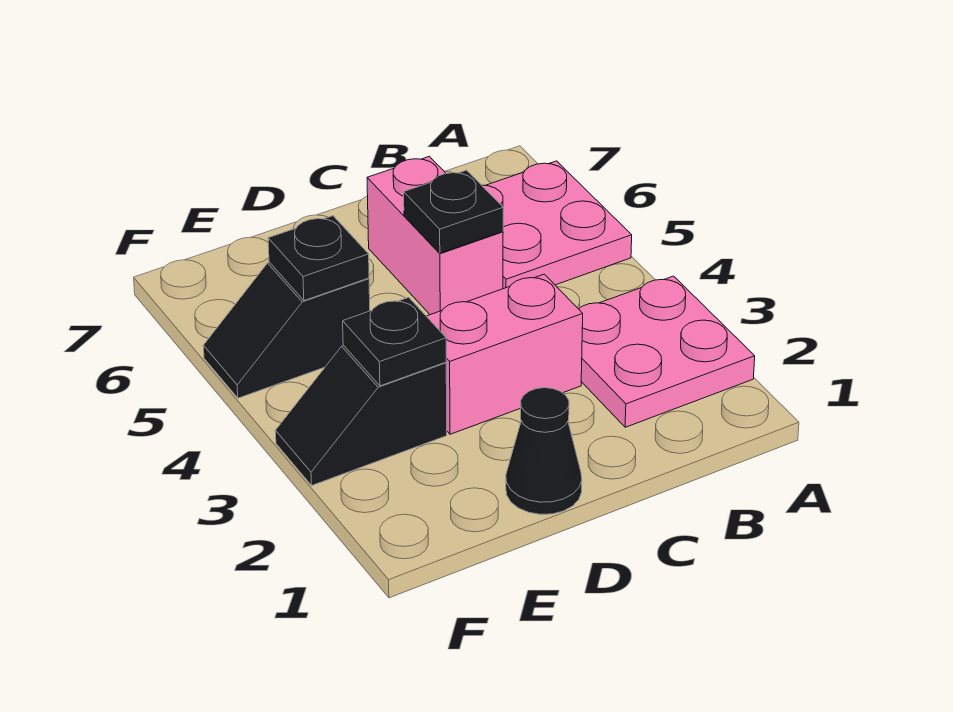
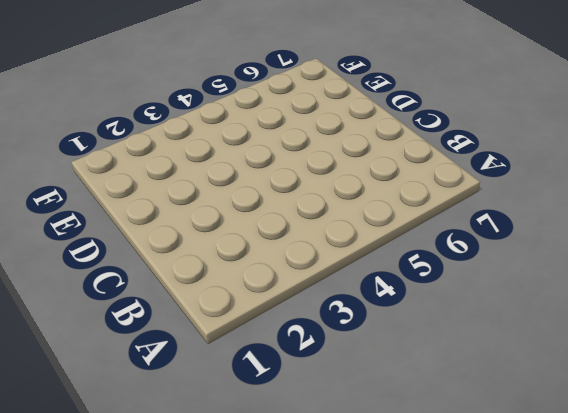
none -> pink 2x2 plate [579,276,755,427]
none -> pink 2x2 plate [482,161,632,289]

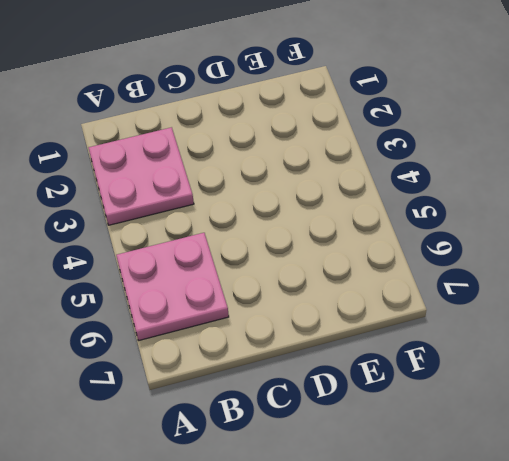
none -> pink 1x2 brick [427,274,583,434]
none -> pink 1x2 brick [367,156,503,315]

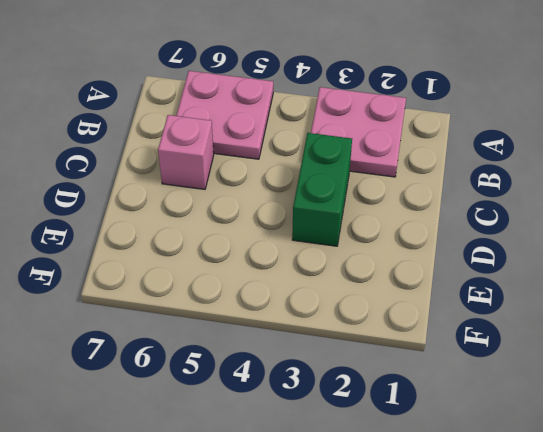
green 1x2 brick [292,133,352,246] -> pink 1x2 brick [427,274,583,434]
pink 1x1 brick [158,115,214,189] -> pink 1x2 brick [367,156,503,315]
none -> black 1x1 cone [506,388,582,514]
none -> black 1x2 slope [275,346,447,485]

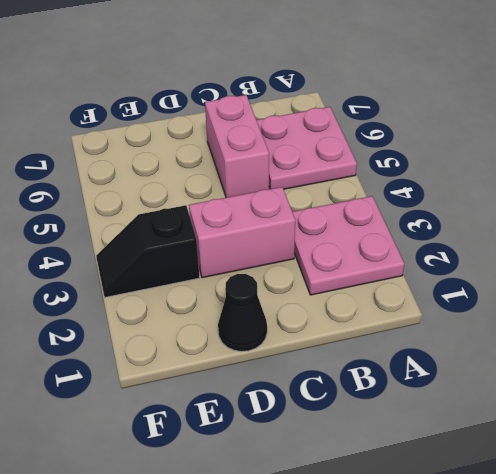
none -> black 1x2 slope [203,262,370,398]
none -> black 1x1 plate [404,170,503,253]

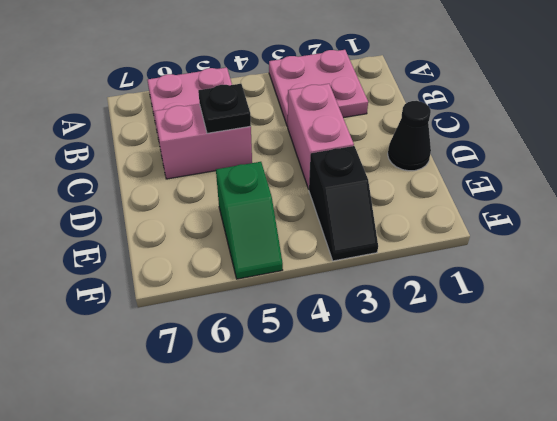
green 1x2 slope [216,162,283,279] -> black 1x2 slope [203,262,370,398]
none -> black 1x1 plate [343,297,446,386]
none -> black 1x1 plate [268,216,369,301]

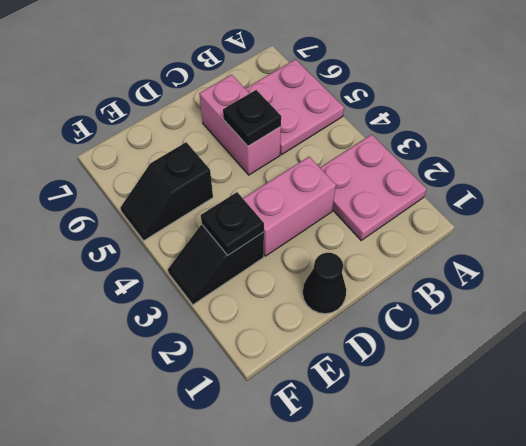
none -> black 1x1 plate [268,216,369,301]

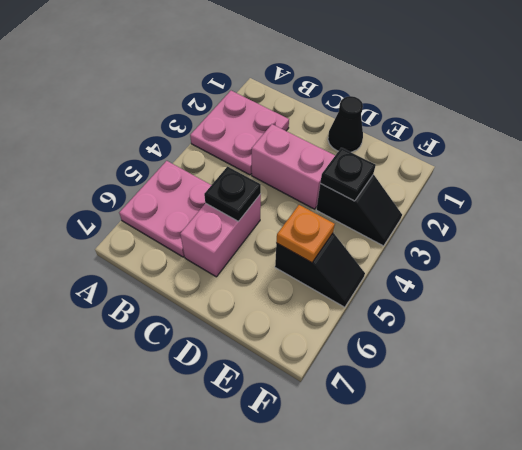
orange 1x1 plate [276,205,335,263] -> black 1x1 plate [268,216,369,301]

